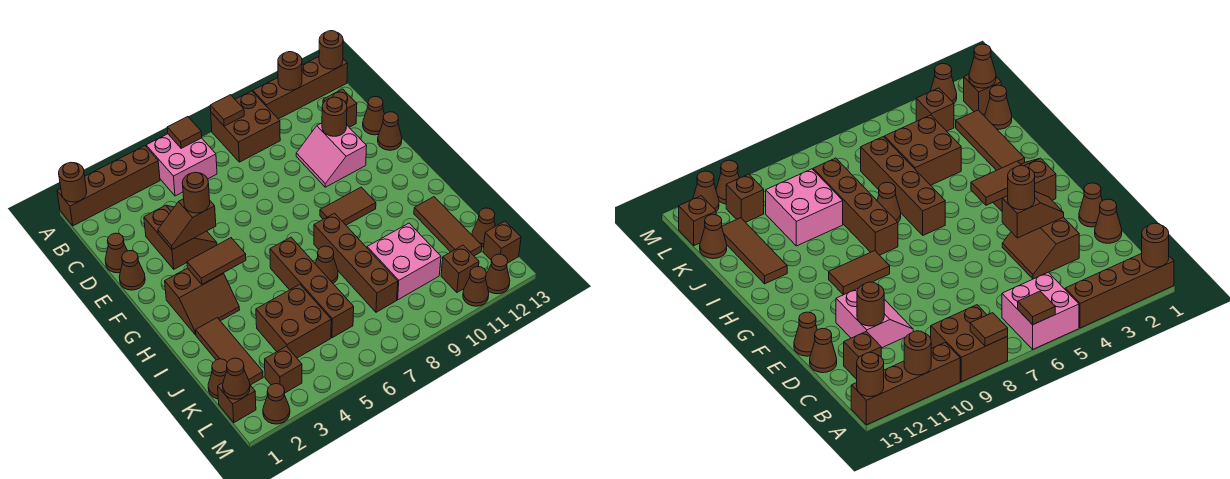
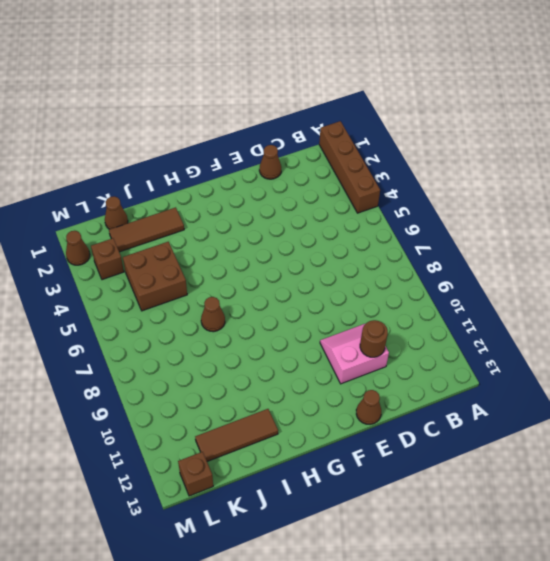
none -> pink 2x2 brick [146,134,217,196]
none -> brown 2x2 brick [211,91,280,162]
none -> brown 1x4 brick [253,57,348,119]
none -> brown 1x1 brick [323,89,357,127]

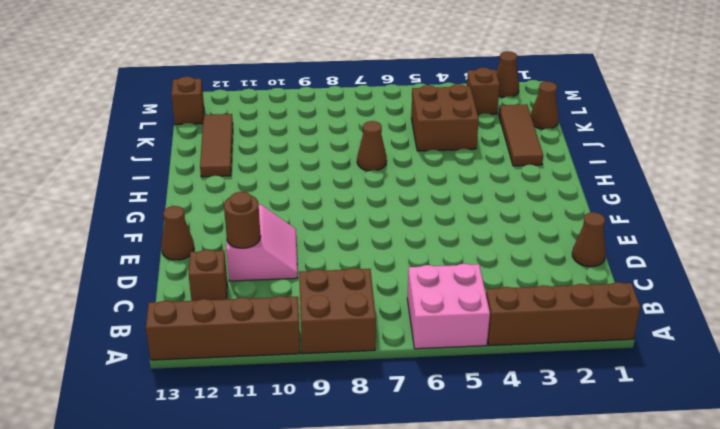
none -> brown 2x2 slope [144,205,217,269]
none -> brown 1x1 cone [363,97,384,135]
none -> brown 1x1 cone [119,251,145,290]
none -> brown 2x2 slope [165,268,239,335]

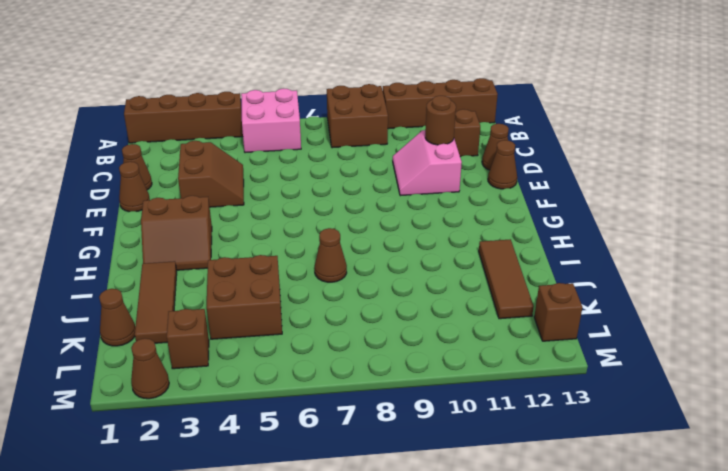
none -> brown 1x2 tile [320,187,376,225]
none -> brown 1x4 brick [270,237,354,338]
none -> brown 1x4 brick [314,213,398,312]
none -> pink 2x2 brick [367,223,441,300]

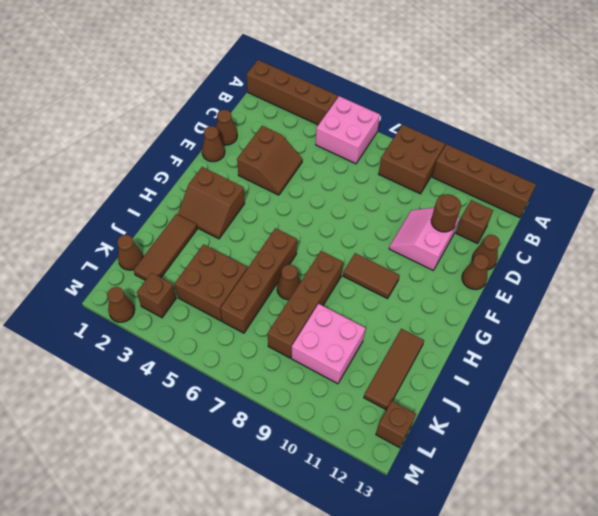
none -> brown 1x1 cone [472,208,495,247]
none -> brown 1x1 brick [218,383,256,423]
none -> brown 1x1 brick [441,245,479,292]
none -> brown 1x1 cone [463,267,489,306]

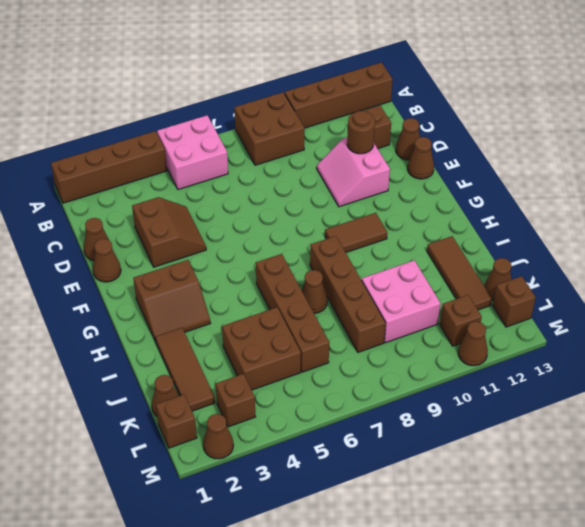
none -> brown 1x1 cone [486,254,510,294]
none -> brown 1x1 round brick [59,162,87,202]
none -> brown 1x1 tile [167,117,202,148]
none -> brown 1x1 tile [210,95,244,126]

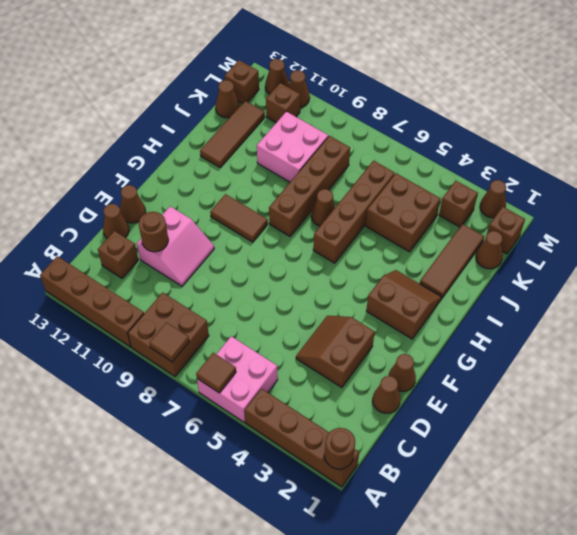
none -> brown 1x1 round brick [278,52,302,90]
none -> brown 1x1 round brick [319,31,343,69]
none -> brown 1x2 slope [158,199,216,250]
none -> brown 1x2 tile [187,238,246,284]

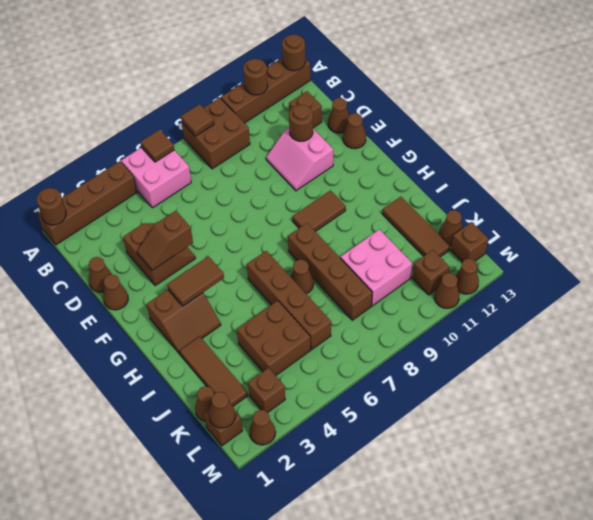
none -> brown 1x1 round brick [182,172,210,213]

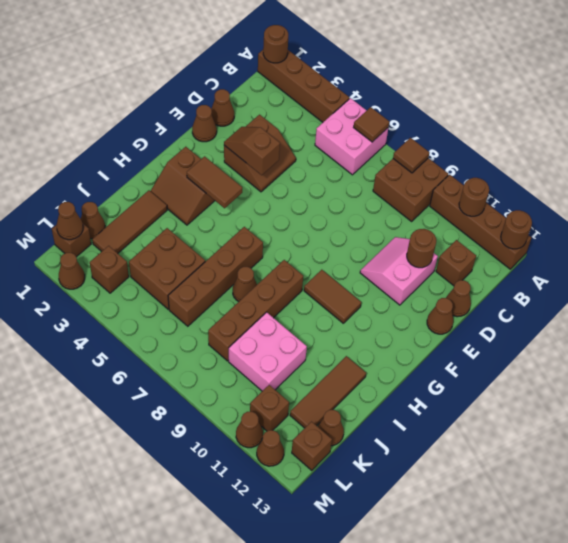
none -> brown 1x1 round brick [182,172,210,213]

